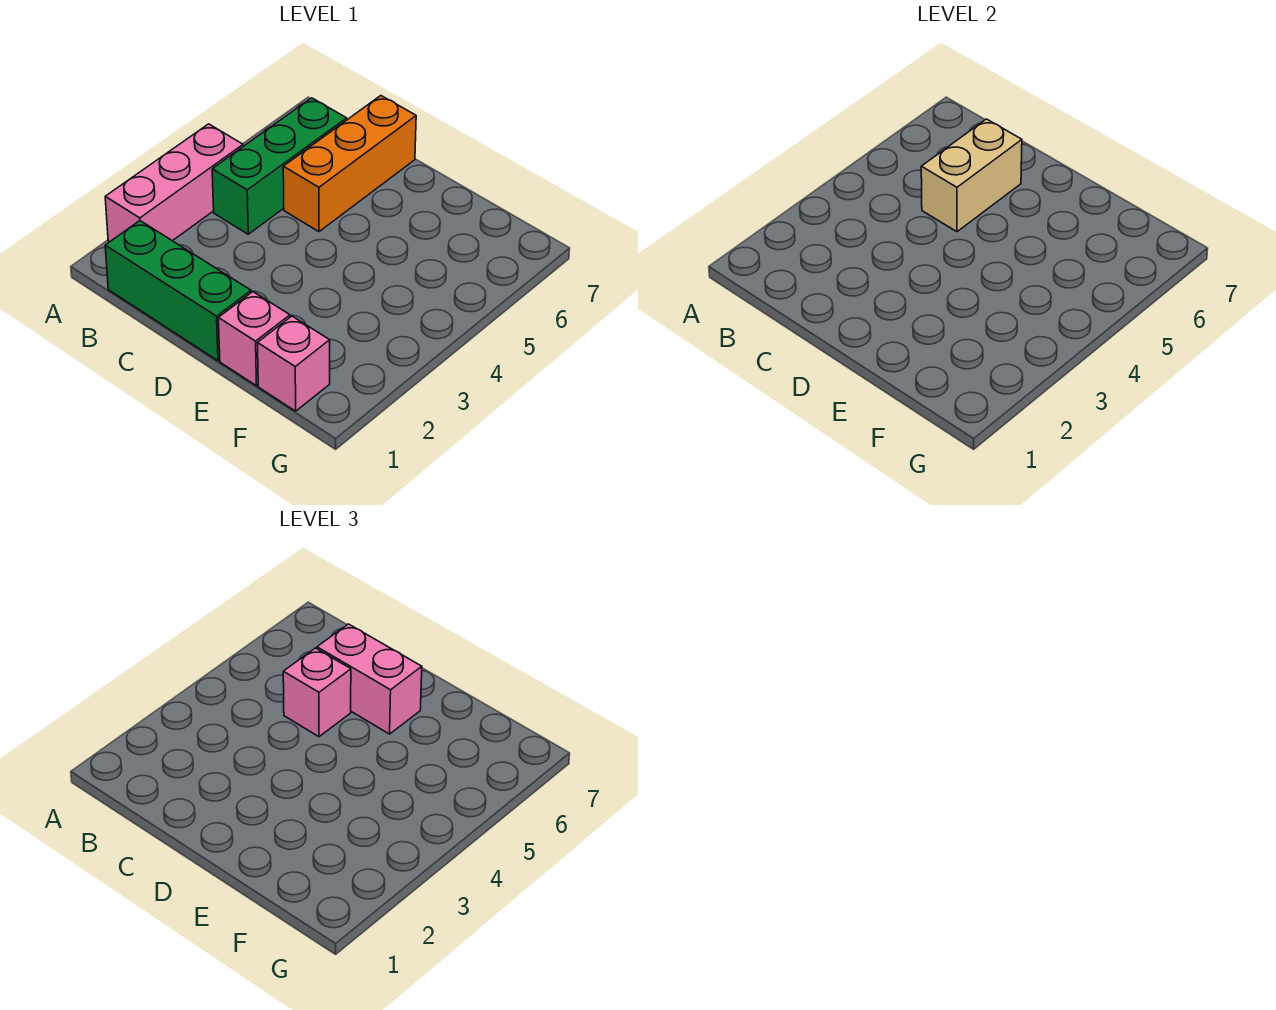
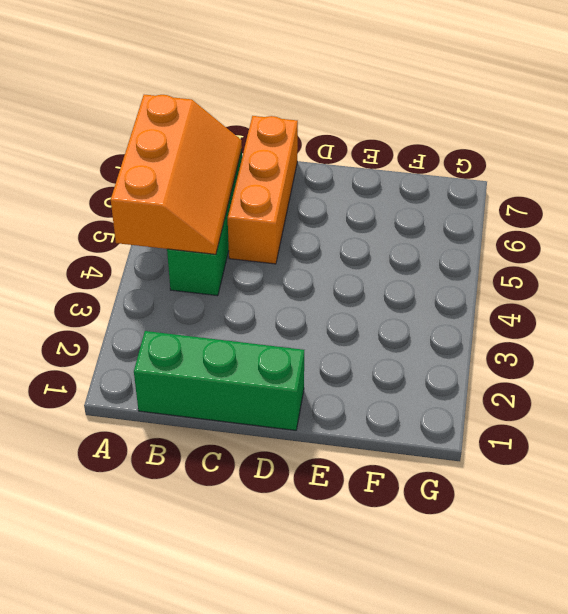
orange 2x3 slope [111,95,242,254] -> none
none -> pink 1x3 brick [105,124,243,242]
none -> pink 1x1 brick [218,292,290,386]

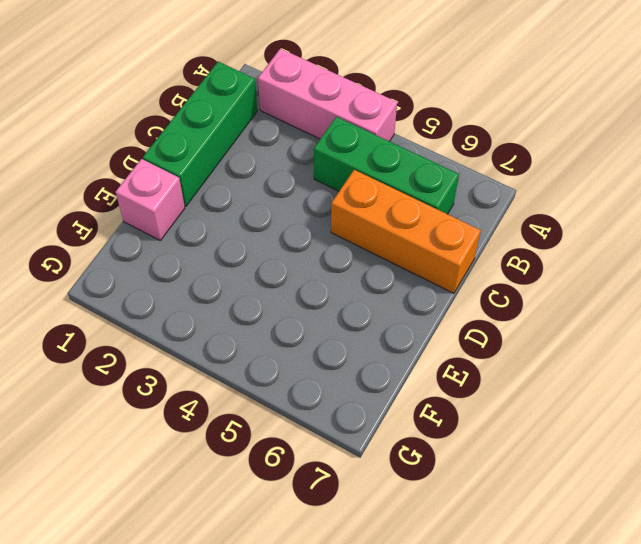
none -> pink 1x1 brick [258,316,330,411]
none -> tan 1x2 brick [921,119,1022,232]

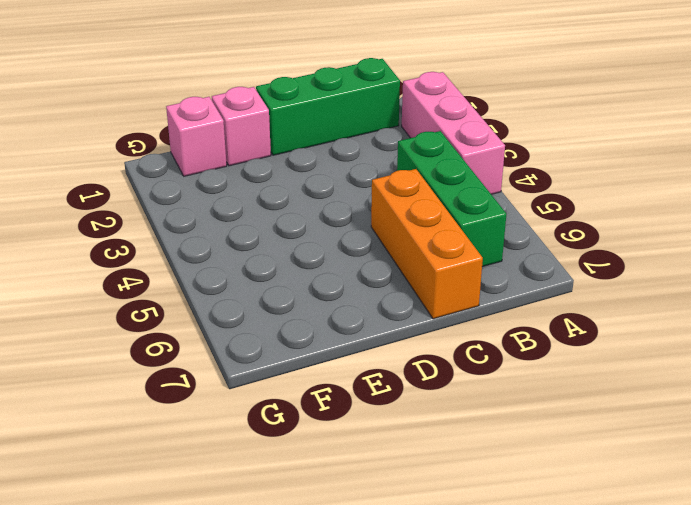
none -> tan 1x2 brick [921,119,1022,232]
none -> pink 1x1 brick [283,648,351,737]

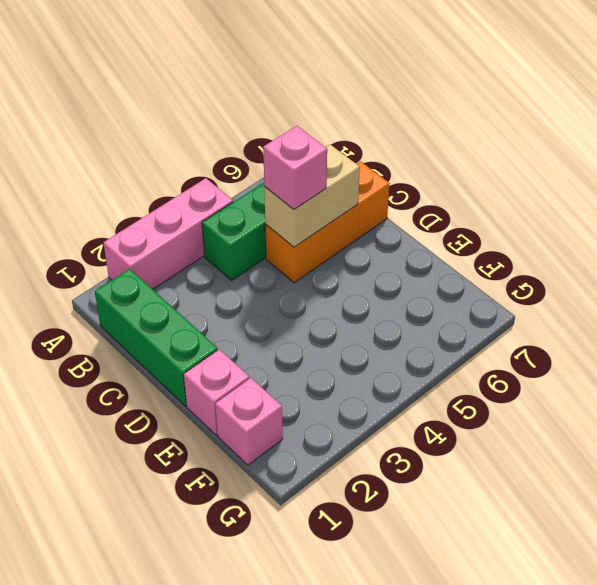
none -> pink 1x2 brick [317,624,422,734]

